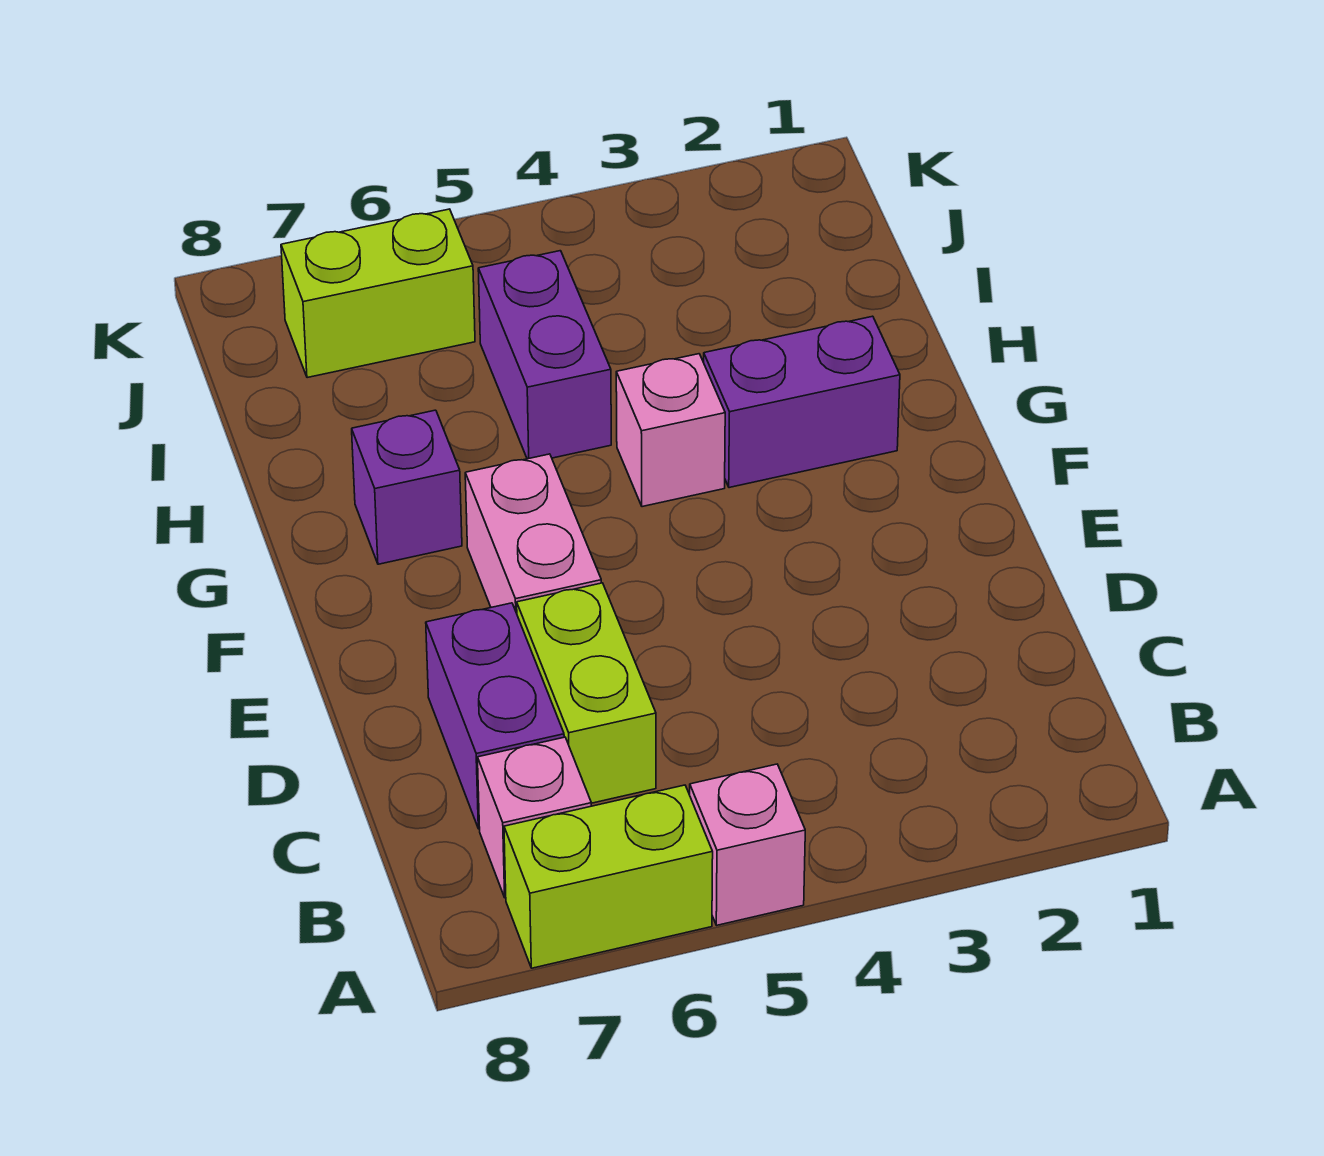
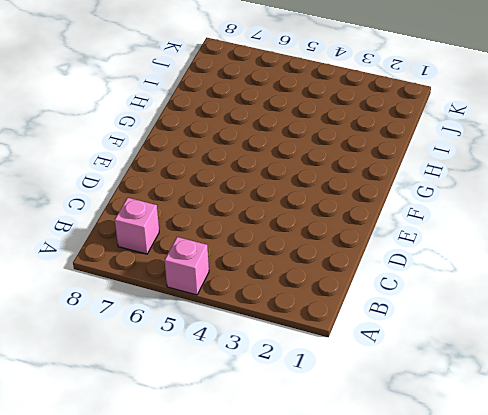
none -> lime 1x2 brick [504,785,713,968]
none -> lime 1x2 brick [517,583,656,803]

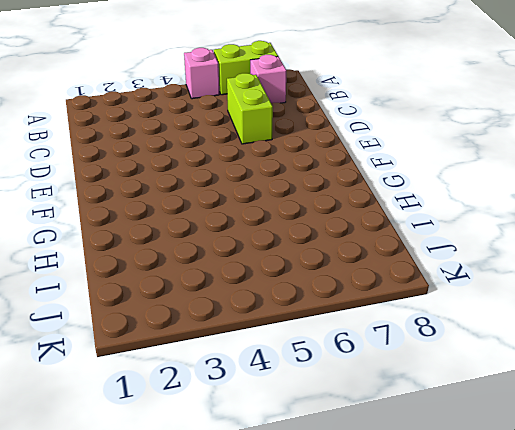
none -> purple 1x2 brick [426,603,564,829]
none -> pink 1x2 brick [465,454,601,613]

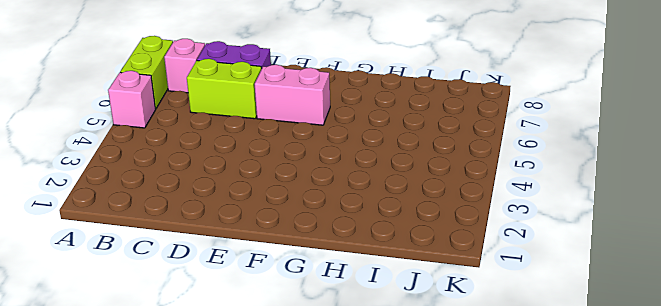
none -> purple 1x2 brick [704,316,900,488]
none -> pink 1x1 brick [616,354,725,507]

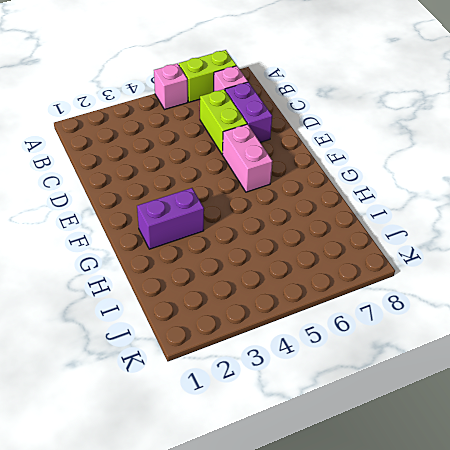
none -> pink 1x1 brick [616,354,725,507]
none -> purple 1x1 brick [352,410,462,564]

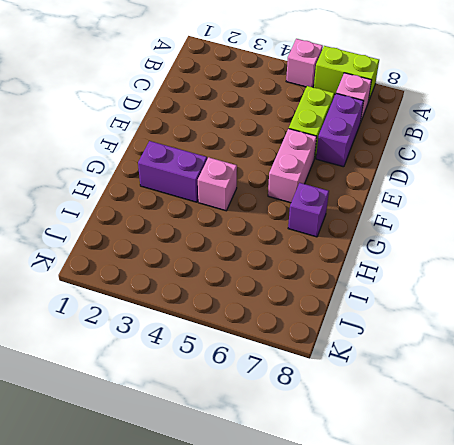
none -> purple 1x2 brick [478,251,611,459]
none -> lime 1x2 brick [281,209,475,378]

